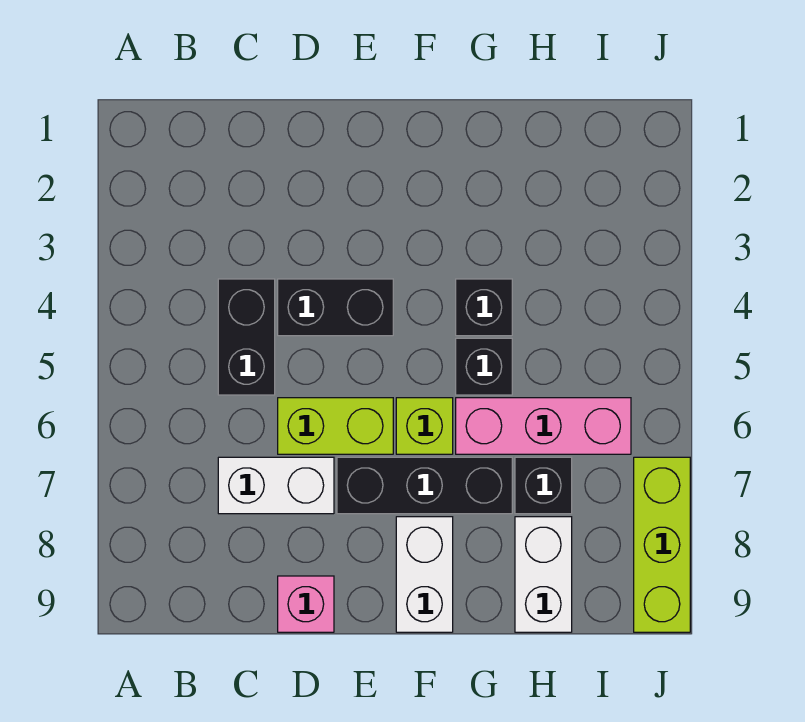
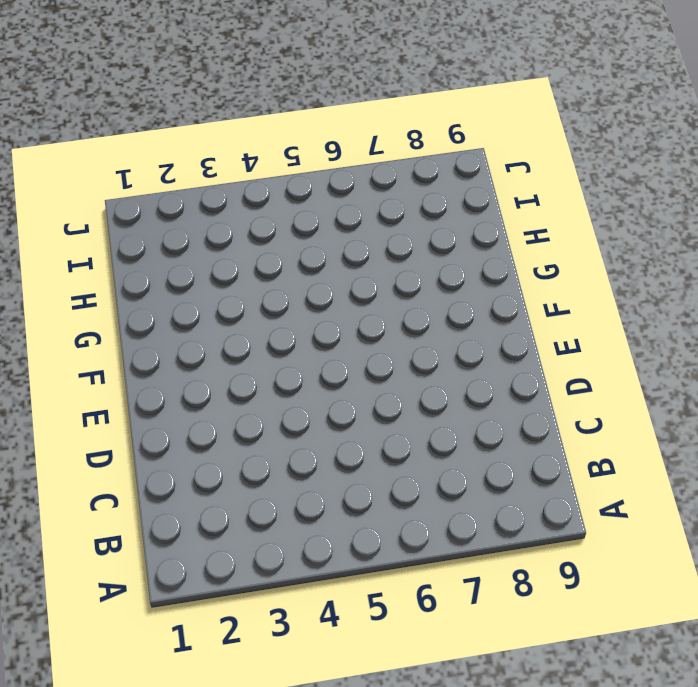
none -> black 1x2 brick [218,279,275,395]
none -> white 1x2 brick [218,457,334,514]
none -> black 1x2 brick [278,279,393,336]

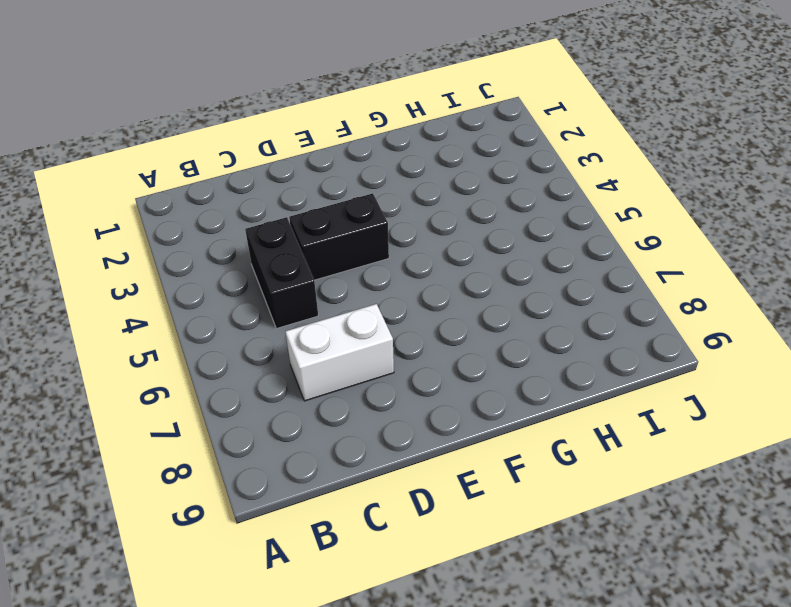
none -> lime 1x2 brick [278,398,393,454]
none -> pink 1x1 brick [278,576,334,632]
none -> black 1x3 brick [337,457,512,514]

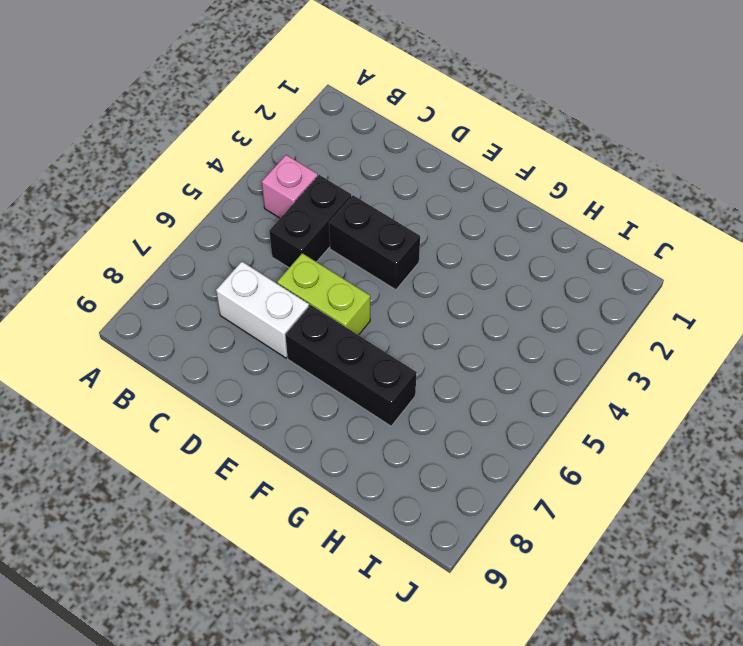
pink 1x1 brick [262,155,318,218] -> pink 1x1 brick moved to [278,576,334,632]
none -> lime 1x1 brick [396,398,453,454]
none -> white 1x2 brick [396,517,453,632]
none -> black 1x1 brick [456,279,512,336]

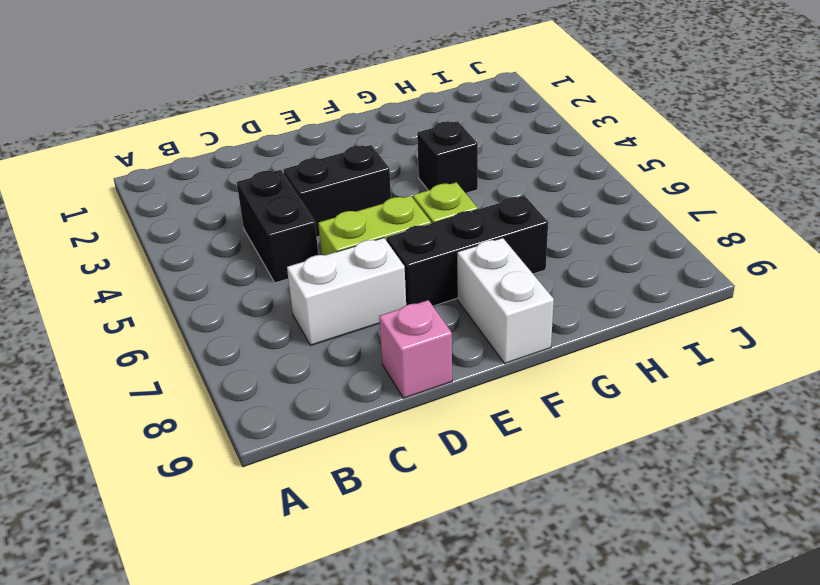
none -> black 1x1 brick [456,338,512,395]
none -> pink 1x3 brick [456,398,631,454]
none -> black 1x1 brick [515,457,572,514]

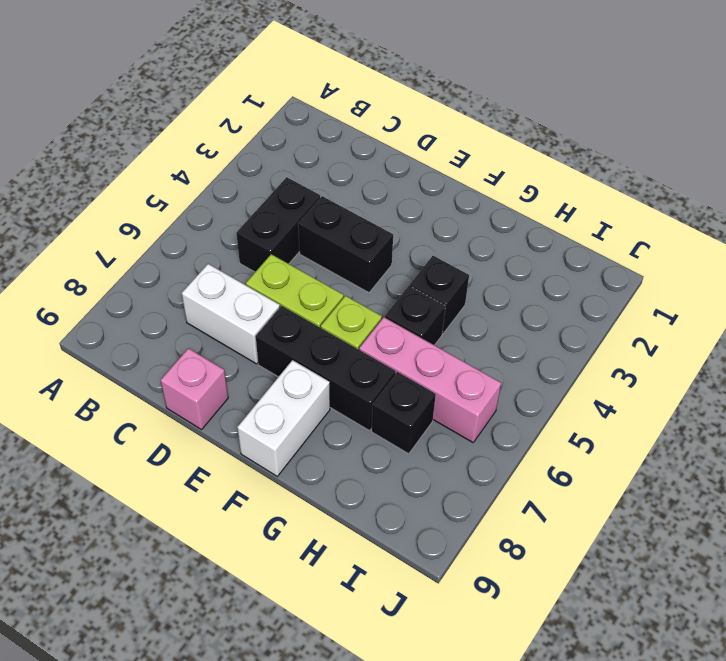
none -> white 1x2 brick [515,517,572,632]
none -> lime 1x3 brick [634,457,690,632]

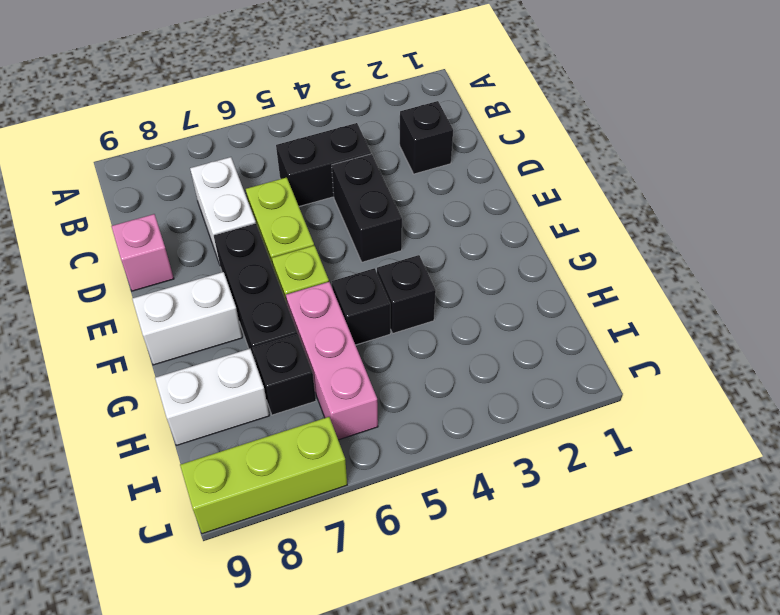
black 1x1 brick [400,101,453,174] -> none

